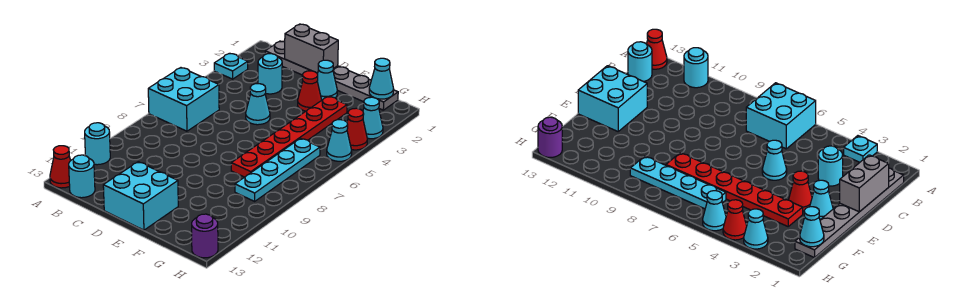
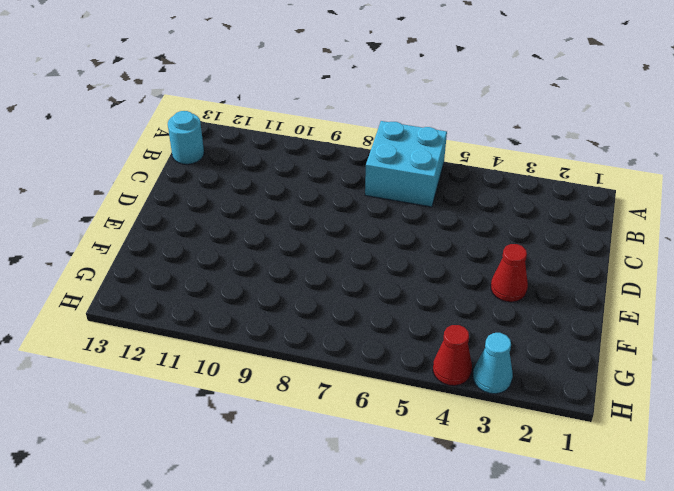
none -> cyan 1x1 plate [214,53,248,79]
none -> cyan 1x1 round brick [85,123,110,165]
none -> red 1x1 cone [50,146,71,188]

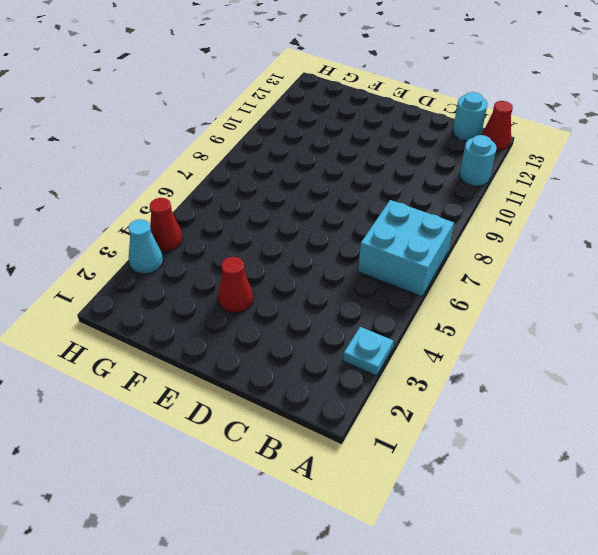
none -> grey 1x6 plate [265,41,398,110]
none -> cyan 1x1 round brick [258,54,282,94]
none -> cyan 1x1 cone [246,84,270,125]

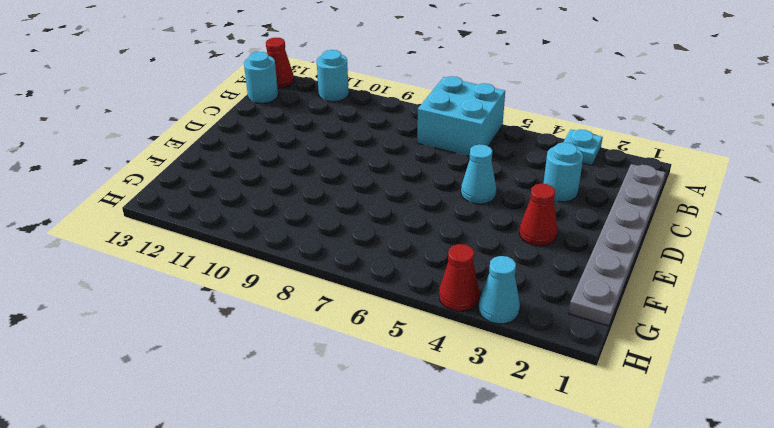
none -> cyan 2x2 brick [103,162,178,230]
none -> cyan 1x1 cone [317,60,337,100]
none -> red 1x6 plate [231,96,347,177]

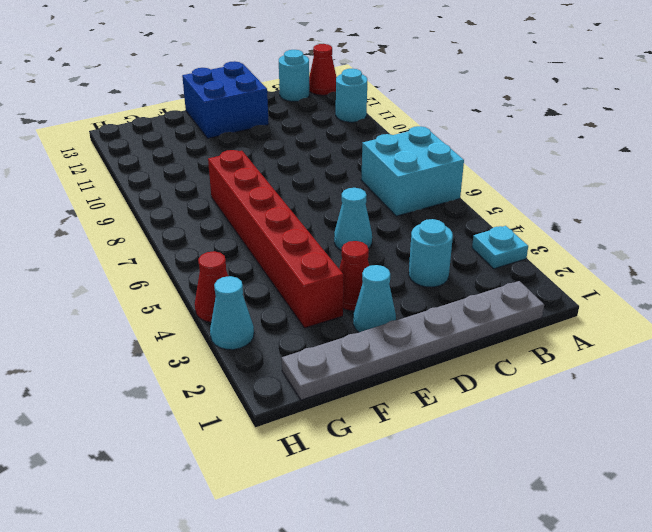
blue 2x2 brick [182,61,269,138] -> cyan 2x2 brick [103,162,178,230]
red 1x6 brick [208,150,343,328] -> red 1x6 plate [231,96,347,177]
none -> cyan 1x4 plate [235,138,320,201]
none -> cyan 1x1 cone [327,120,352,161]
none -> purple 1x1 round brick [192,214,218,258]

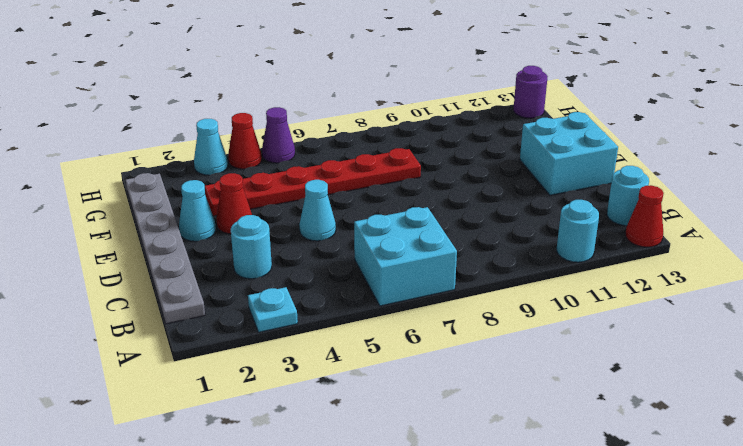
purple 1x1 cone [262,107,295,163] -> cyan 1x1 cone [327,120,352,161]
none -> cyan 1x4 plate [235,138,320,201]
none -> grey 1x2 brick [285,24,338,73]
none -> cyan 1x1 cone [369,58,394,99]

